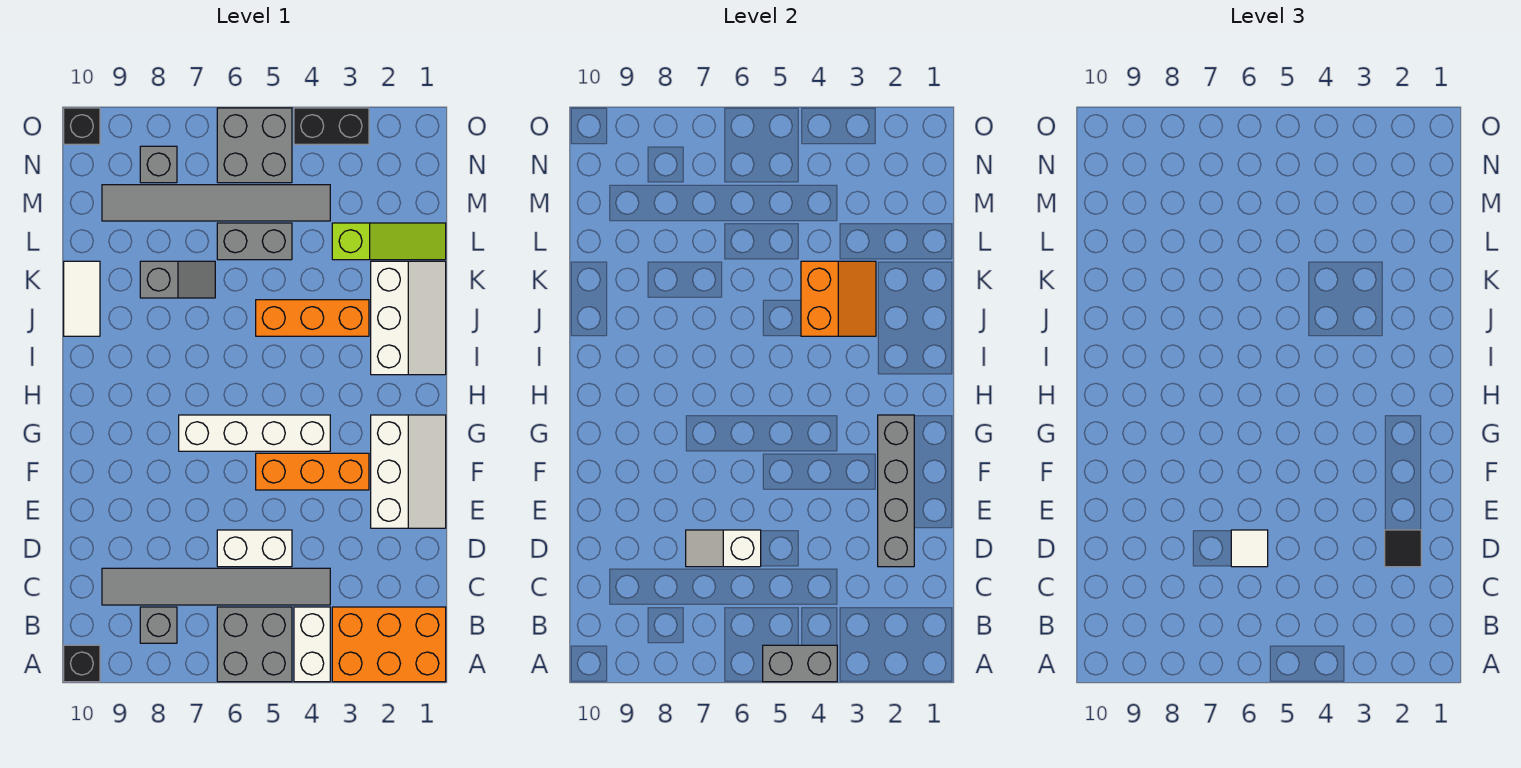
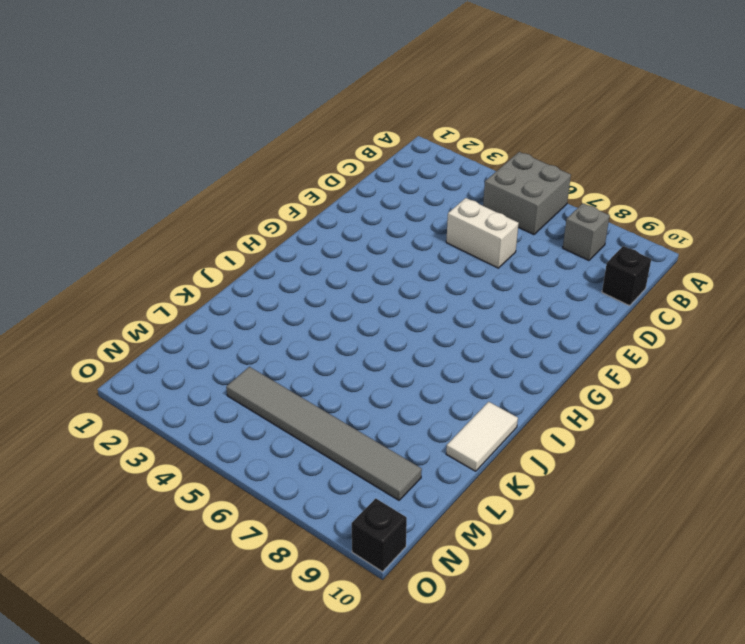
black 1x1 brick [602,246,651,306] -> black 1x1 brick moved to [64,645,100,682]
none -> orange 2x3 brick [332,607,446,682]
none -> white 1x2 brick [294,607,330,682]
none -> grey 1x6 tile [102,568,330,605]

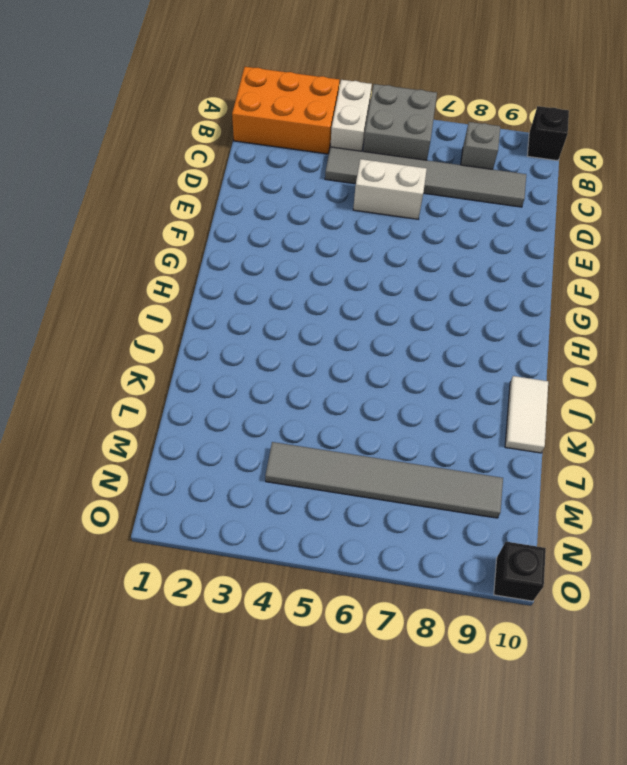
none -> white 2x3 slope [371,415,446,528]
none -> orange 1x3 brick [256,453,369,490]
none -> white 1x4 brick [179,415,330,451]

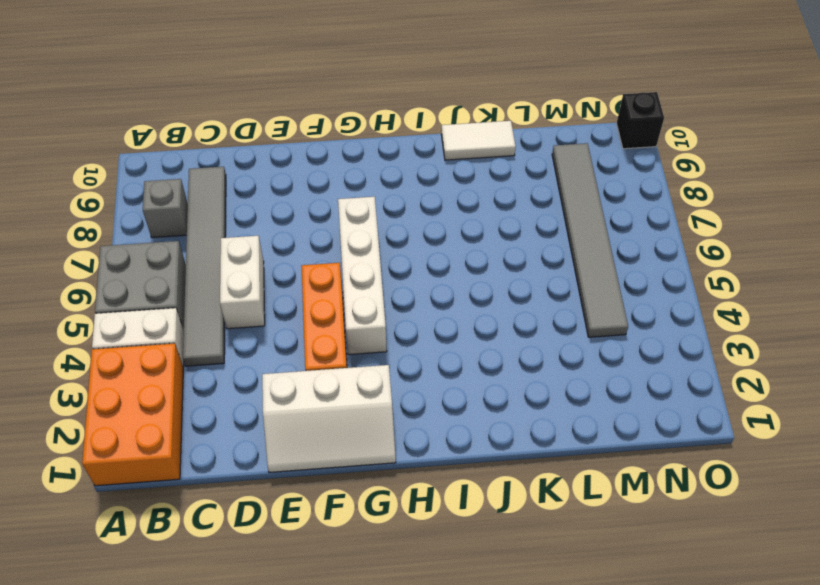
none -> black 1x1 brick [64,645,100,682]
none -> white 2x3 slope [371,261,446,375]
none -> orange 1x3 brick [256,300,369,336]

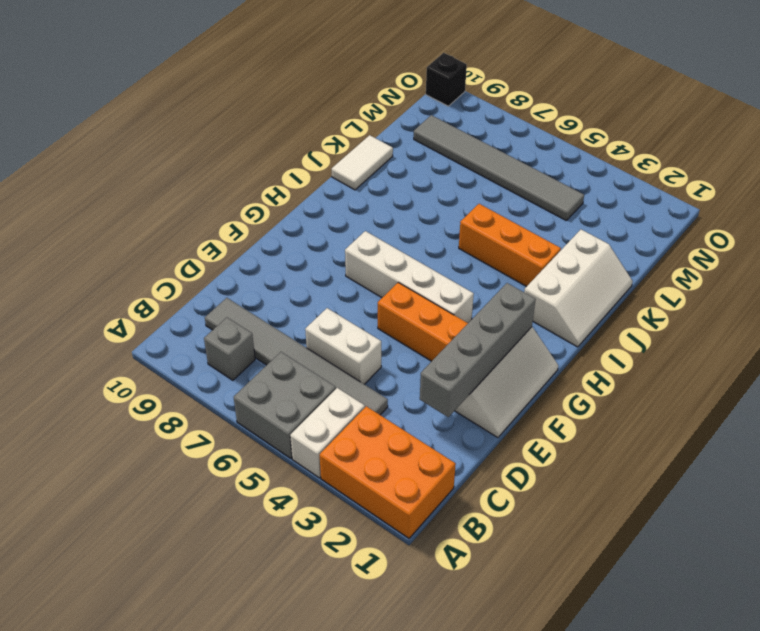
none -> black 1x1 brick [64,645,100,682]
none -> grey 1x2 slope [140,261,215,298]
none -> lime 1x3 slope [332,223,446,260]

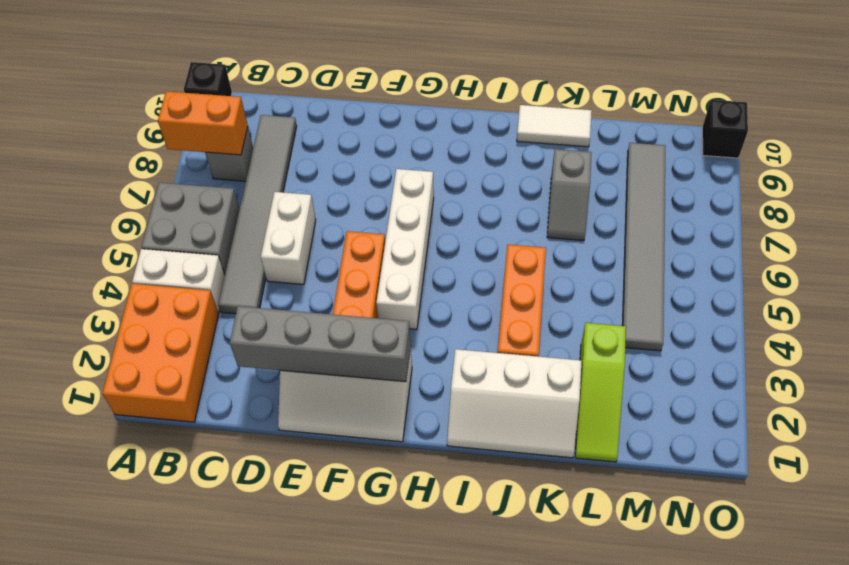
orange 1x2 brick [158,91,248,155] -> none
none -> grey 1x2 brick [217,223,292,260]
none -> grey 2x2 brick [217,108,292,183]
none -> grey 1x1 brick [140,146,177,183]

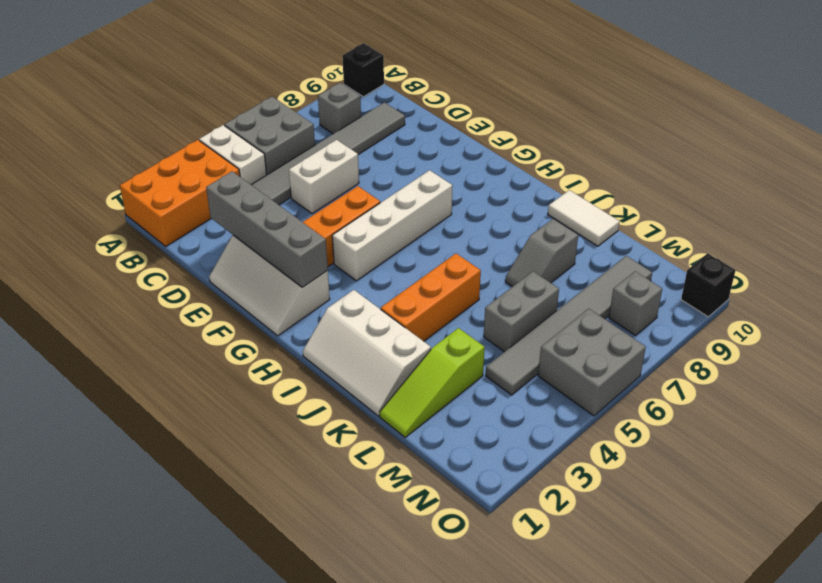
none -> black 1x2 brick [294,108,369,144]
none -> grey 1x2 brick [763,645,837,682]
none -> white 1x2 slope [686,530,761,567]

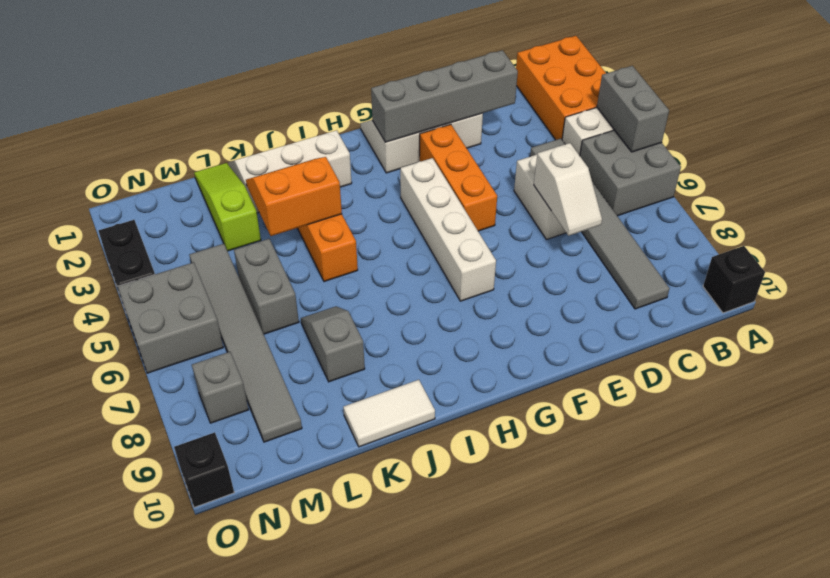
none -> grey 1x1 brick [140,607,177,643]
none -> black 1x1 tile [1385,530,1421,567]
none -> white 1x1 tile [1231,530,1268,567]

